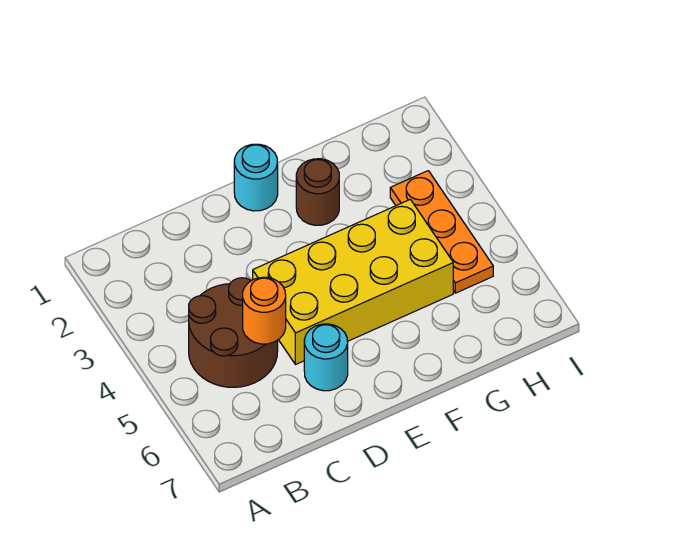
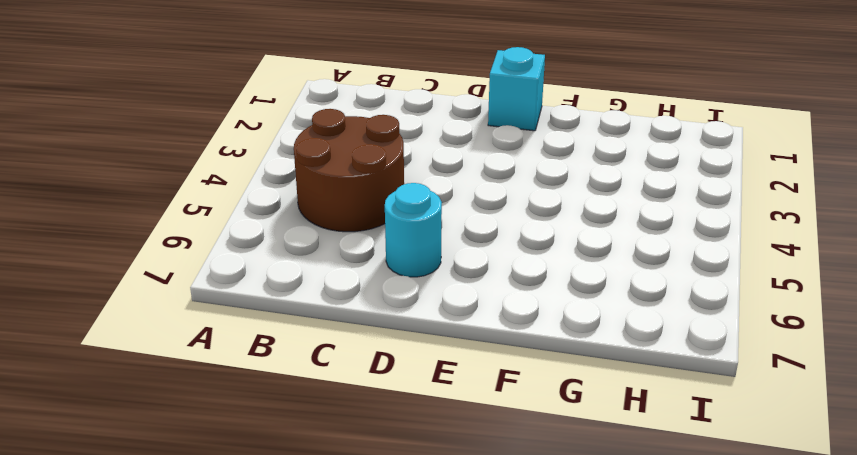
cyan 1x1 brick [488,47,545,131] -> cyan 1x1 round brick [234,144,278,211]
none -> yellow 2x4 brick [253,199,453,365]
none -> brown 1x1 round brick [296,159,339,225]

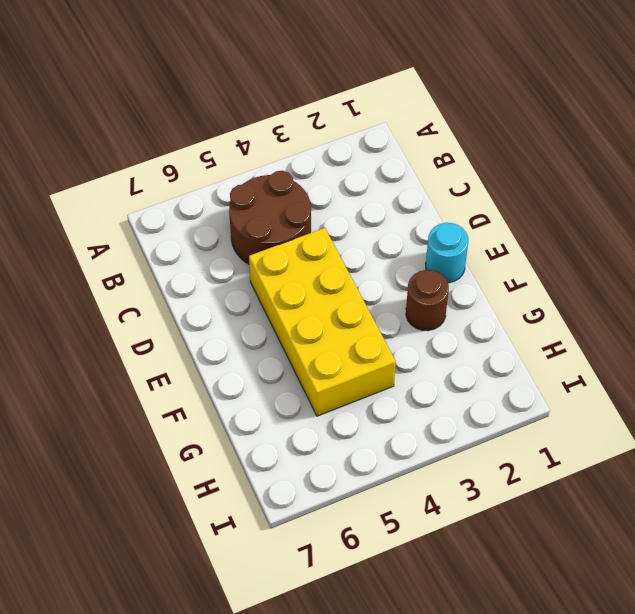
none -> cyan 1x1 round brick [304,324,348,391]
none -> orange 1x3 plate [390,171,493,293]

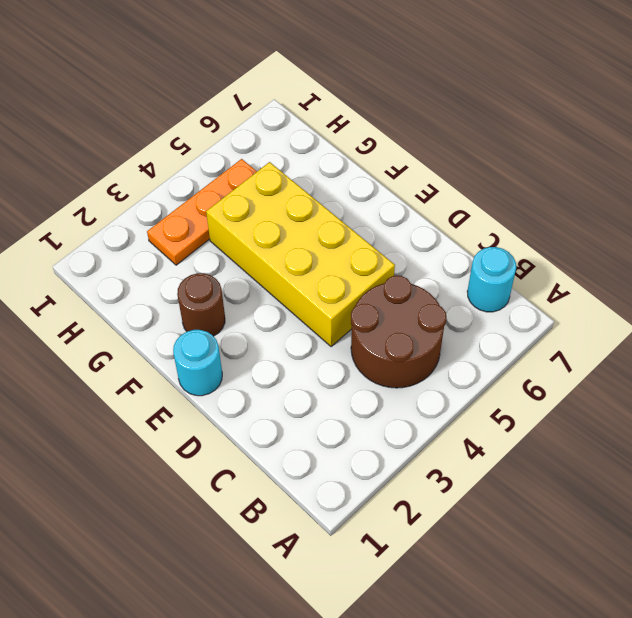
cyan 1x1 round brick [467,247,516,312] -> cyan 1x1 round brick moved to [304,324,348,391]
none -> orange 1x1 round brick [243,277,286,344]

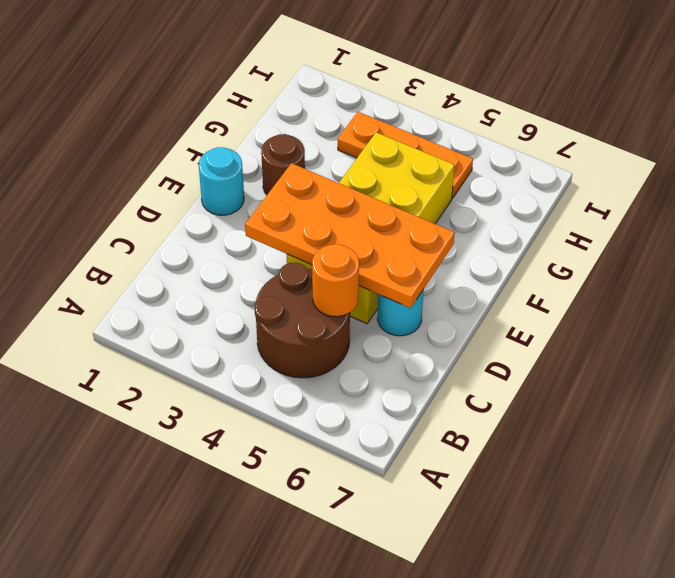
orange 2x4 plate [245,163,455,308] -> none

